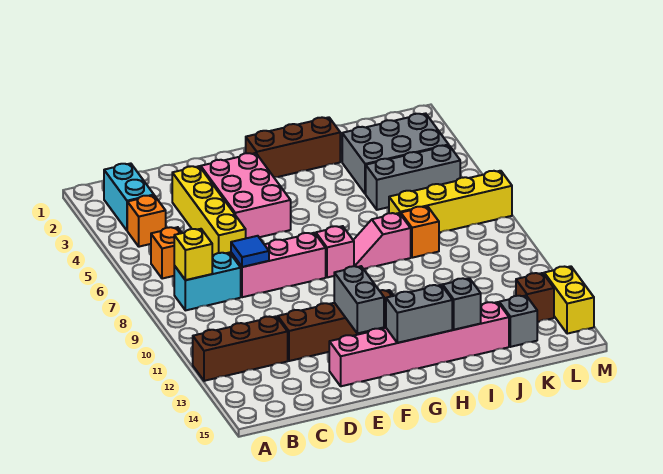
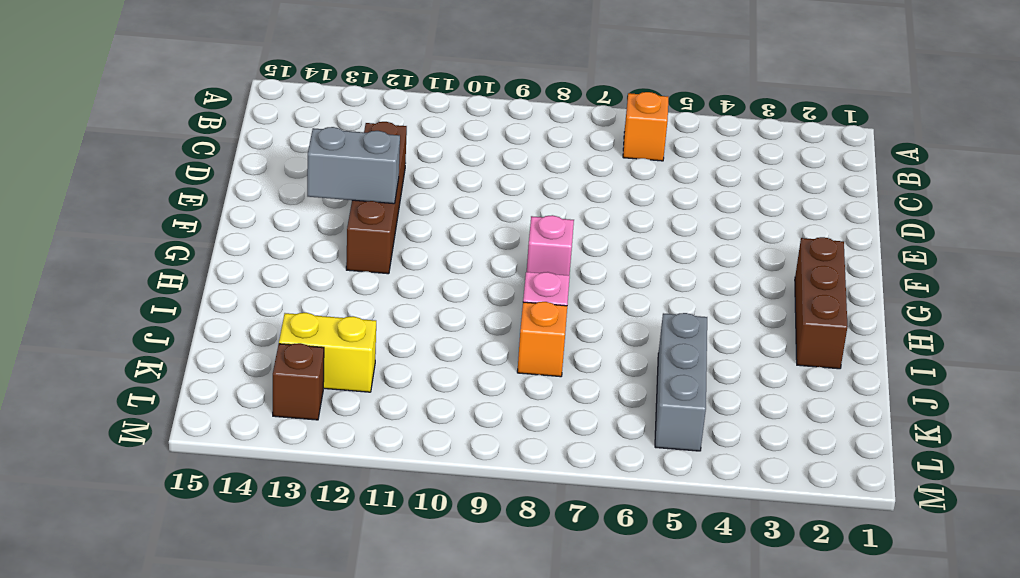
yellow 1x2 brick [279,313,376,392] -> yellow 1x2 brick moved to [544,266,594,334]
none -> brown 1x3 brick [193,316,288,381]
none -> cyan 1x2 brick [104,163,154,230]
none -> orange 1x1 brick [127,195,166,247]

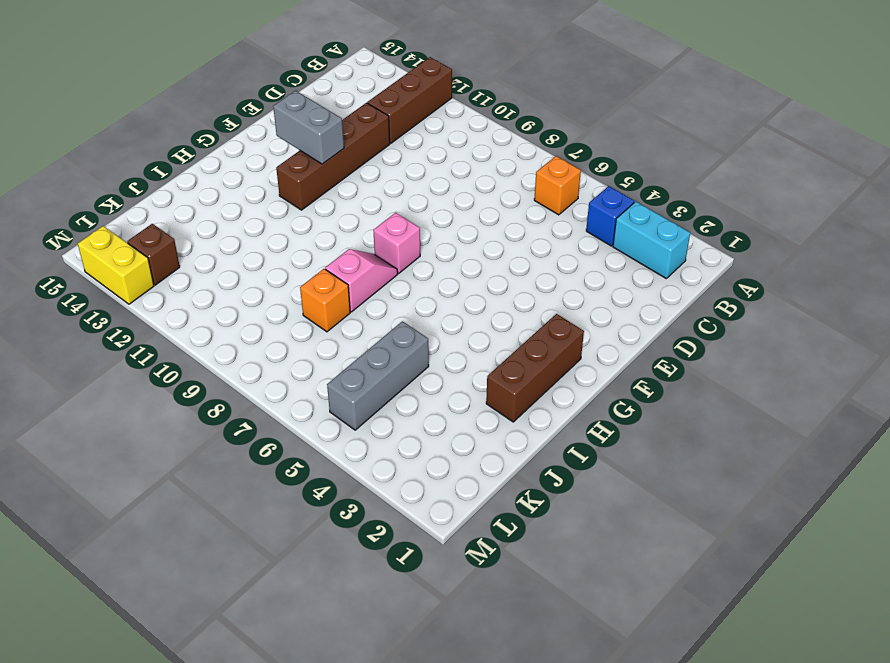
blue 1x1 brick [586,186,634,246] -> orange 1x1 brick [127,195,166,247]
none -> cyan 1x2 brick [174,253,241,310]
none -> yellow 1x4 brick [172,166,246,256]
none -> pink 1x3 brick [231,233,326,297]

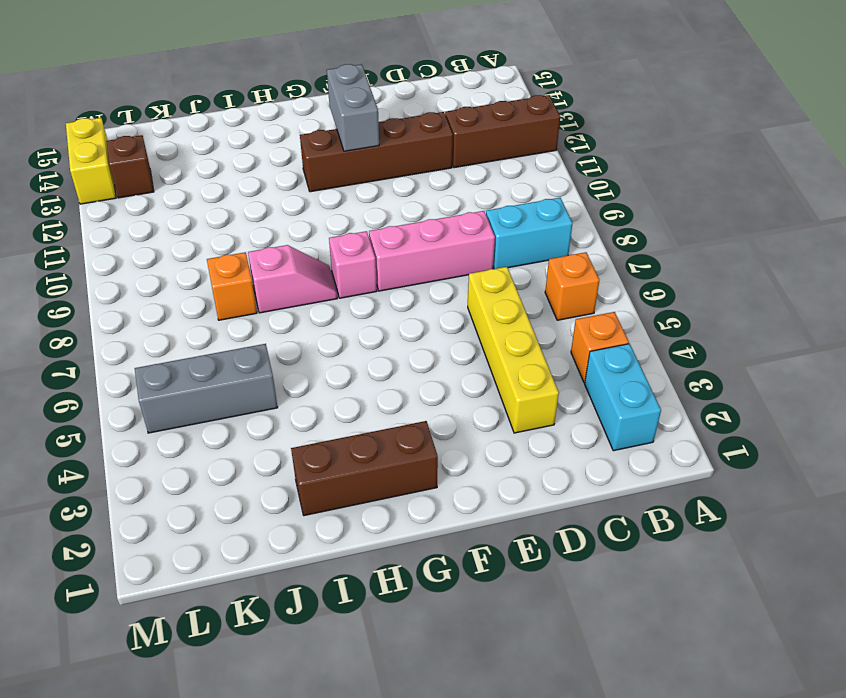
none -> pink 2x3 brick [201,153,291,238]
none -> pink 1x6 brick [329,302,509,386]
none -> grey 2x3 brick [342,113,448,194]

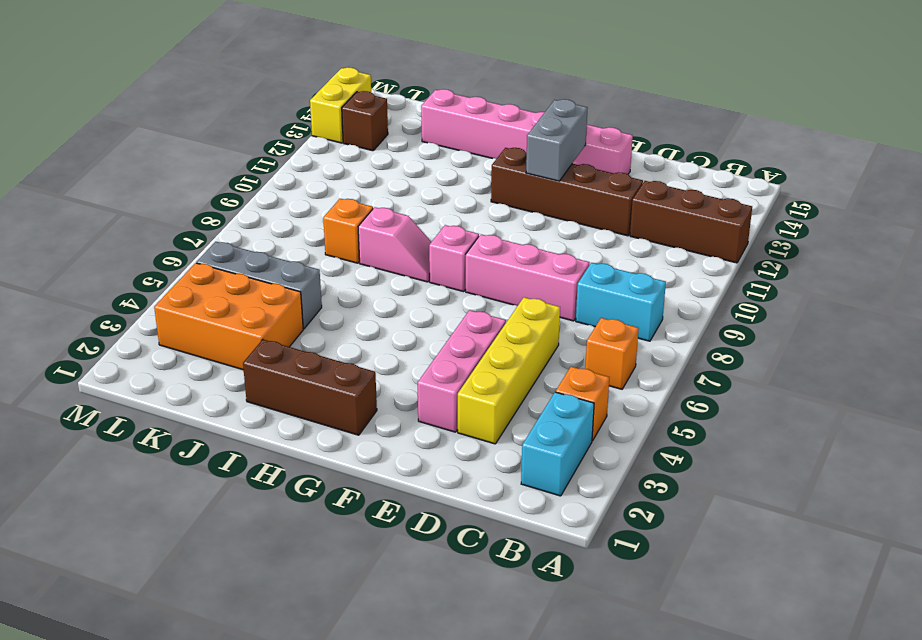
pink 1x3 brick [418,310,506,432] -> pink 2x3 brick [201,153,291,238]
orange 2x3 brick [154,263,303,370] -> grey 2x3 brick [342,113,448,194]
none -> yellow 1x4 brick [389,171,512,233]
none -> grey 1x1 brick [499,296,537,347]
none -> yellow 1x1 brick [174,229,212,280]

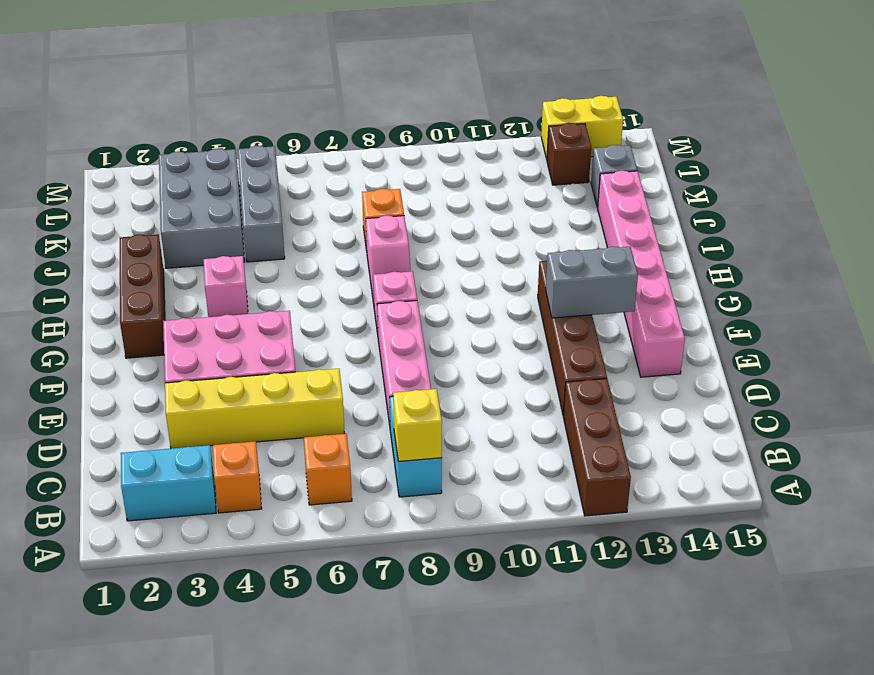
pink 1x1 brick [204,256,248,317] -> none
none -> yellow 1x4 brick [389,171,512,233]
none -> blue 1x1 tile [231,236,269,267]
none -> grey 1x2 brick [386,285,452,343]

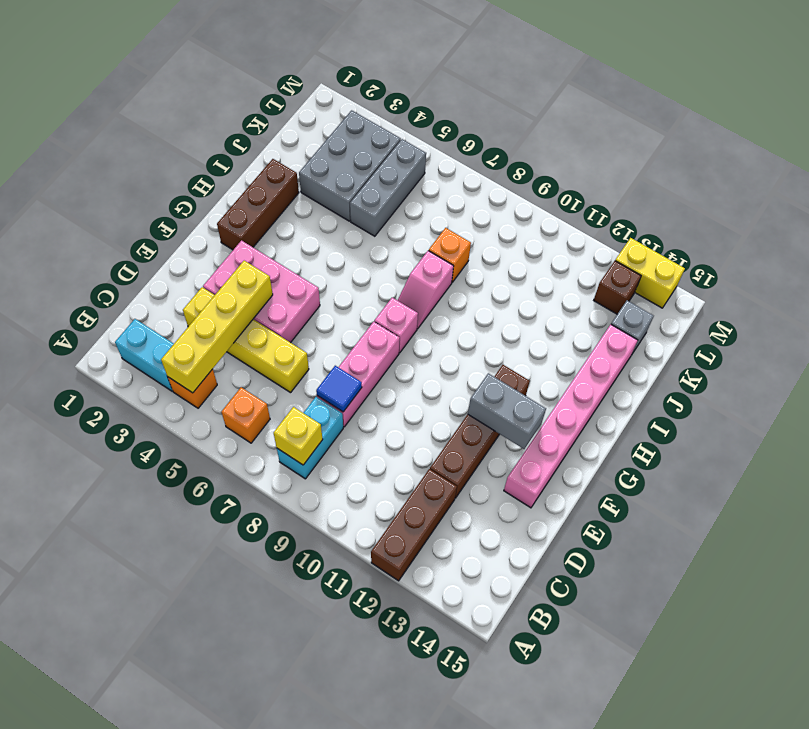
yellow 1x4 brick [161,261,273,393] -> yellow 1x4 brick moved to [389,171,512,233]
none -> grey 1x2 brick [386,285,452,343]
none -> grey 1x1 brick [443,278,481,330]

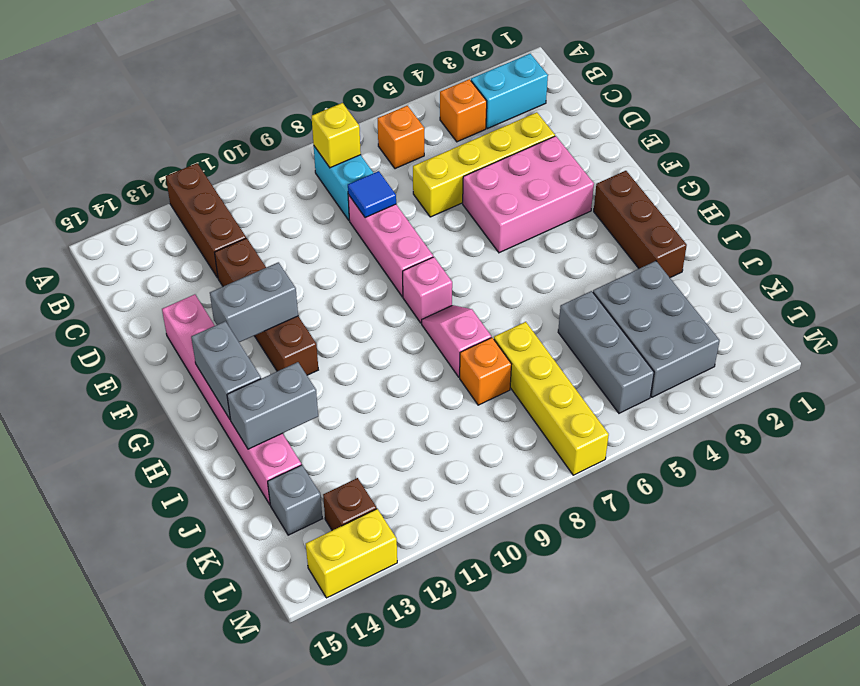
grey 1x2 brick [227,362,318,449] -> grey 1x1 brick [443,278,481,330]

